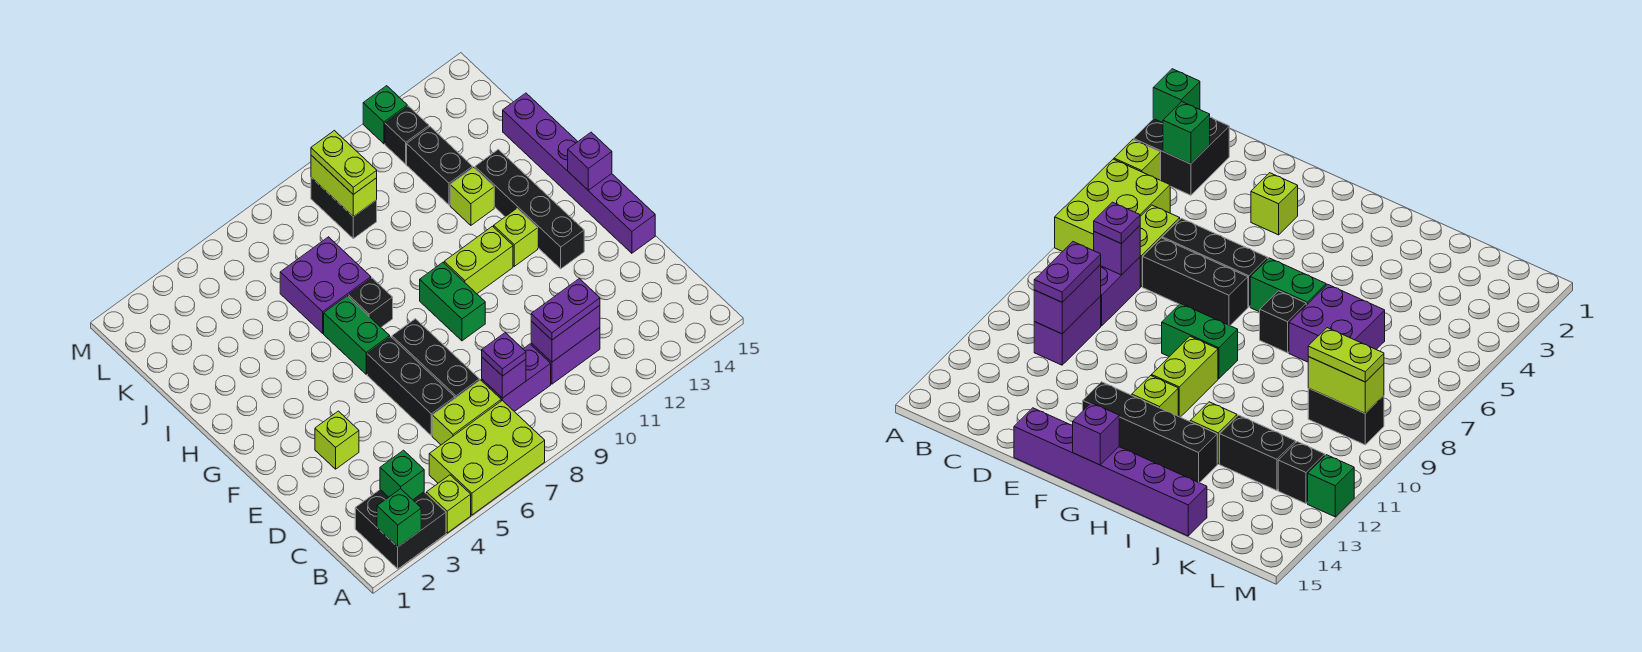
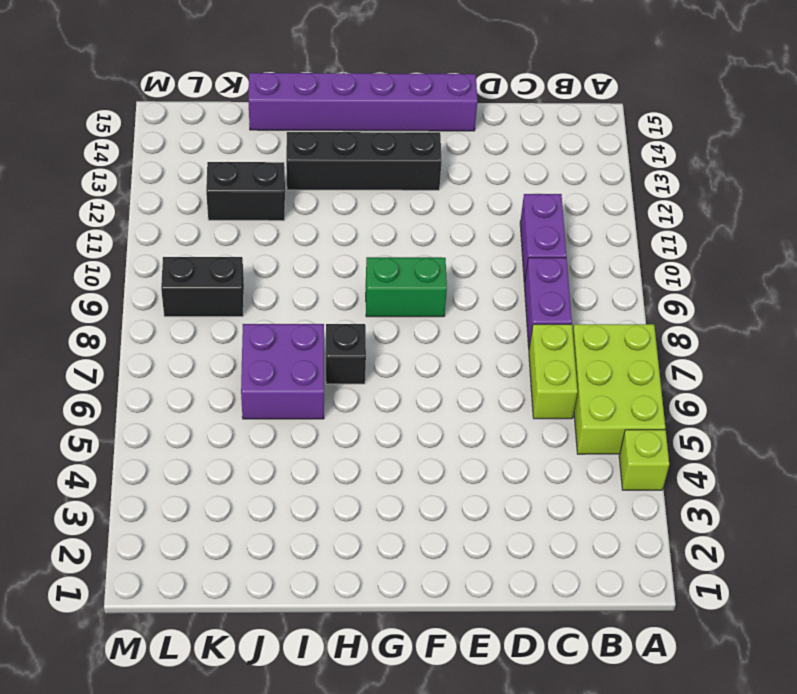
none -> black 2x2 brick [355,490,446,569]
none -> black 1x3 brick [367,337,455,436]
none -> black 1x3 brick [392,319,480,398]
none -> lime 1x1 brick [315,411,359,469]

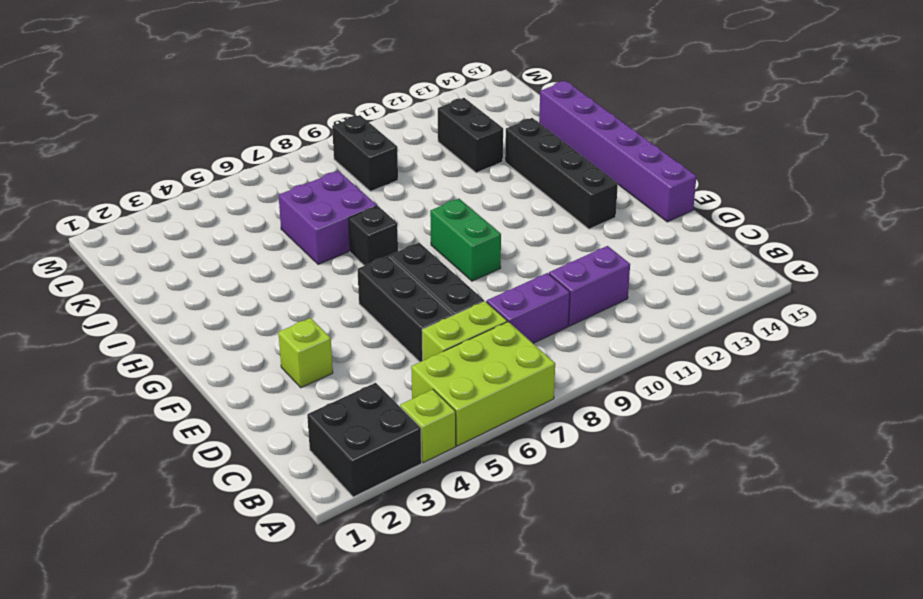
none -> green 1x2 brick [324,296,390,374]
none -> lime 1x2 brick [444,226,513,294]
none -> lime 1x1 brick [494,208,538,266]
none -> lime 1x1 brick [450,167,494,225]

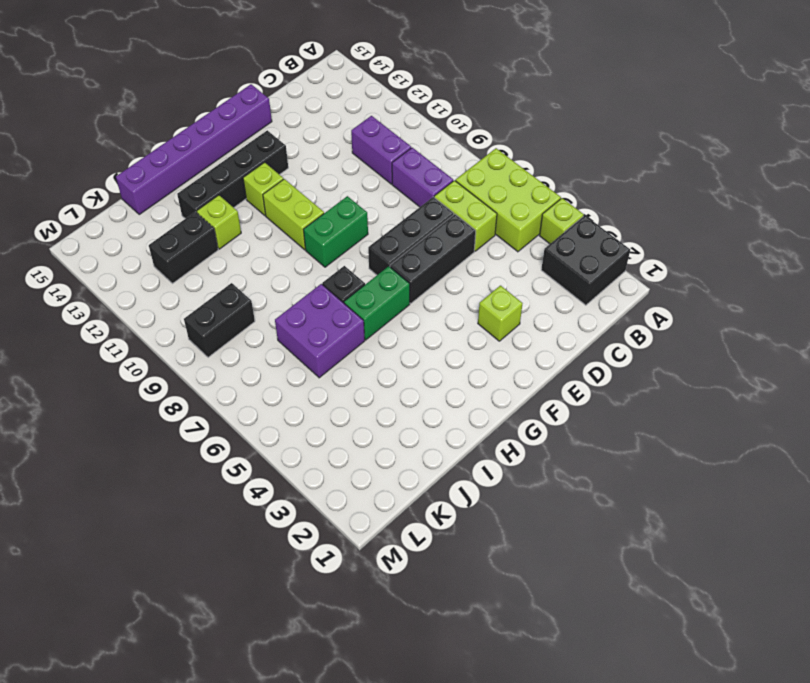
none -> black 1x1 brick [385,106,429,164]
none -> green 1x1 brick [363,86,407,144]
none -> green 1x1 brick [377,489,421,547]
none -> green 1x1 brick [380,450,424,500]

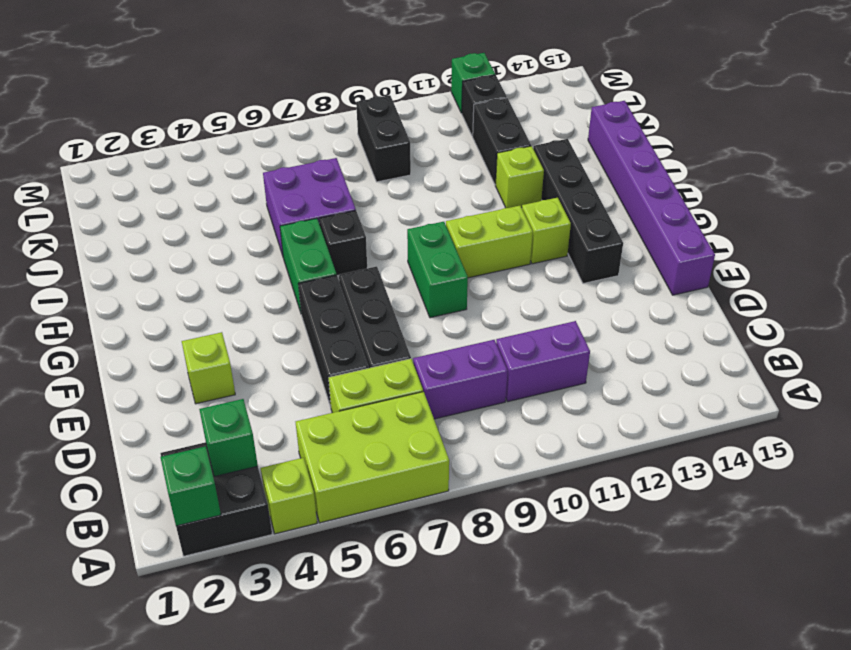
none -> purple 1x1 brick [482,357,526,398]
none -> purple 1x2 brick [531,306,600,362]
none -> purple 1x1 brick [568,132,612,190]
none -> lime 1x2 brick [311,155,377,217]

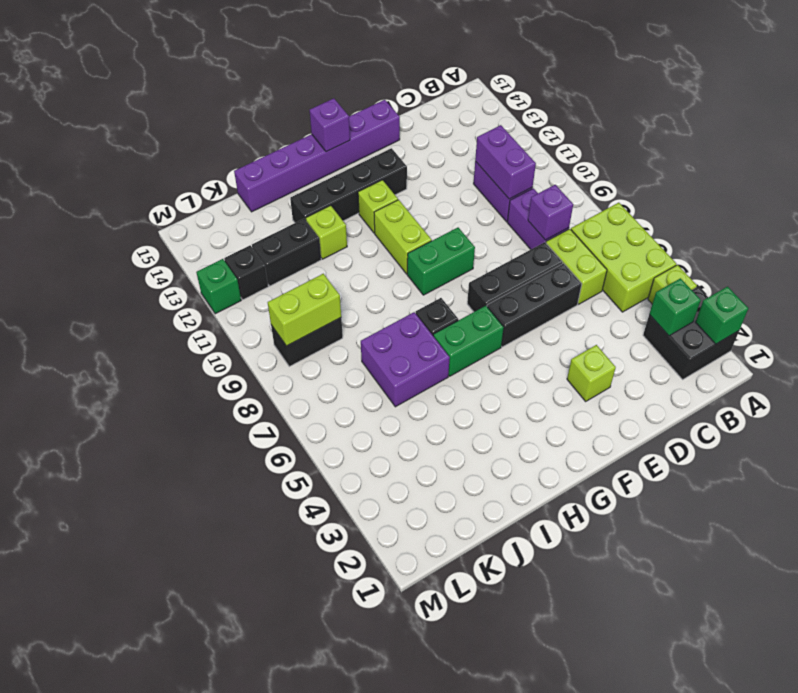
none -> purple 1x1 plate [482,333,526,376]
none -> purple 1x2 plate [531,279,600,340]
none -> lime 1x2 plate [311,131,377,194]

